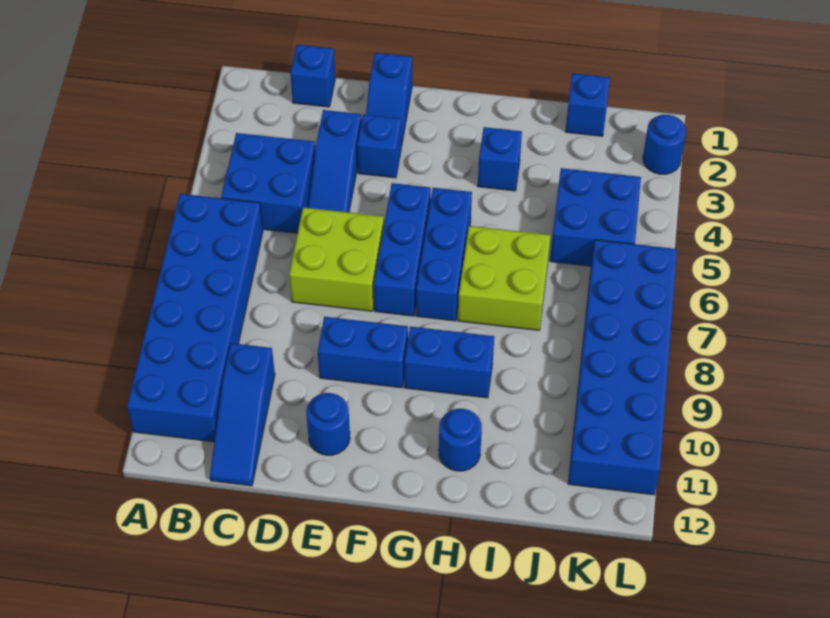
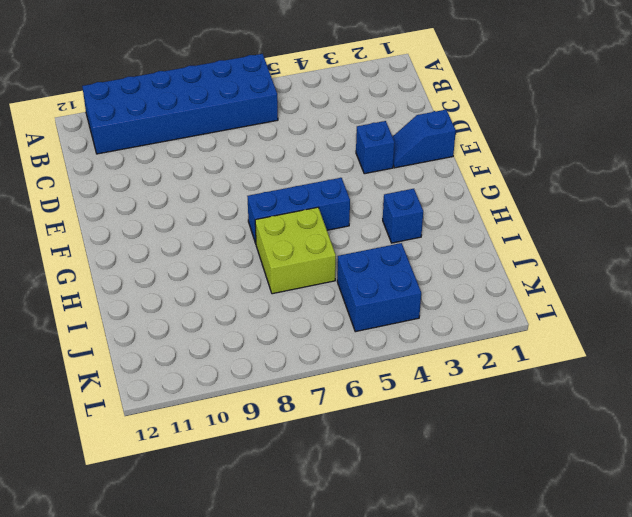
none -> blue 2x2 brick [221,133,315,233]
none -> blue 1x1 brick [290,45,335,107]
none -> blue 1x3 slope [210,343,275,486]

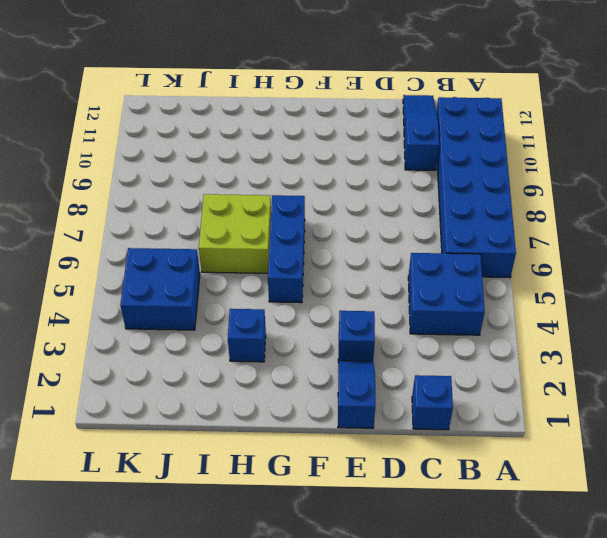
none -> blue 1x3 slope [308,110,361,212]
none -> lime 2x2 brick [289,207,384,311]
none -> blue 1x2 brick [318,317,408,388]

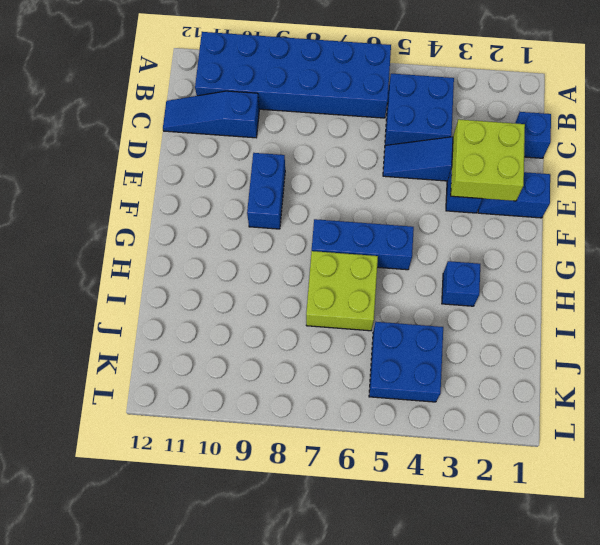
lime 2x2 brick [451,119,525,201] -> lime 2x2 brick moved to [289,207,384,311]
none -> blue 1x1 round brick [306,393,350,455]
none -> blue 1x3 brick [374,183,431,316]
none -> blue 1x2 brick [404,327,494,398]

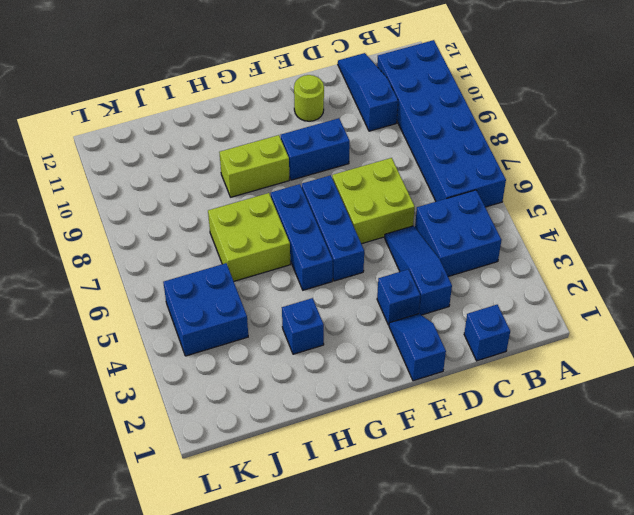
lime 1x1 round brick [294,75,324,121] -> blue 1x1 round brick [306,393,350,455]
lime 1x2 brick [219,135,289,197] -> blue 1x2 brick [404,327,494,398]
none -> blue 1x1 round brick [439,409,482,471]
none -> blue 1x1 brick [566,73,610,136]
none -> blue 2x6 brick [568,240,677,495]

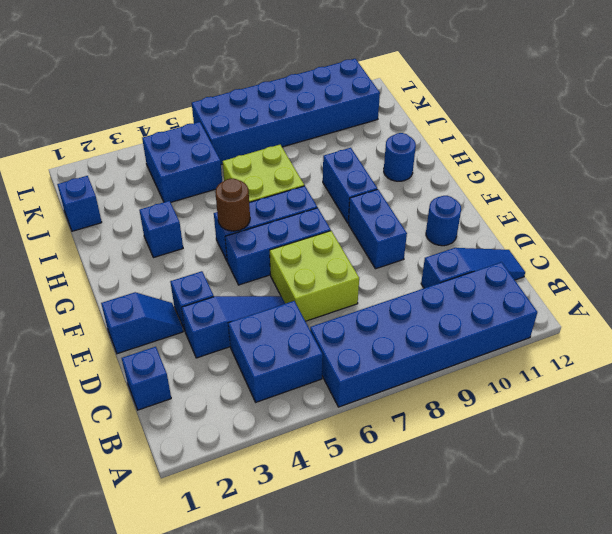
brown 1x1 round brick [215,178,250,231] -> none
none -> blue 1x1 round brick [643,115,686,174]

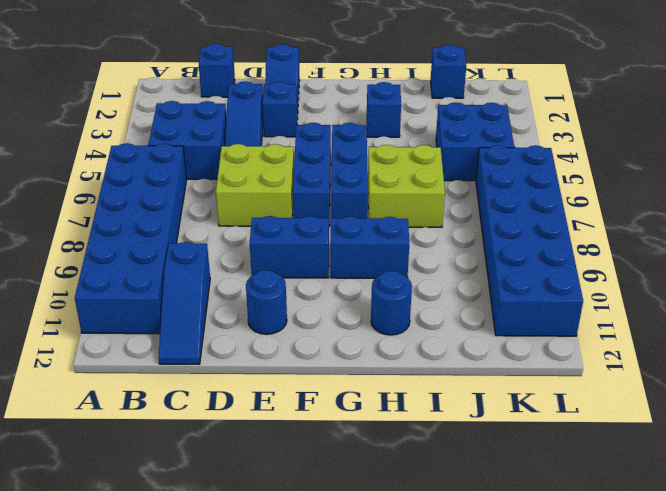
none -> blue 1x1 round brick [643,115,686,174]

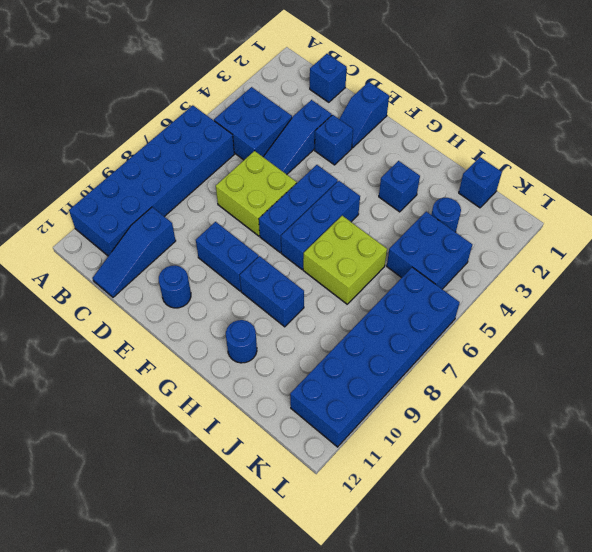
blue 1x1 round brick [431,198,461,232] -> blue 1x1 round brick moved to [643,115,686,174]

